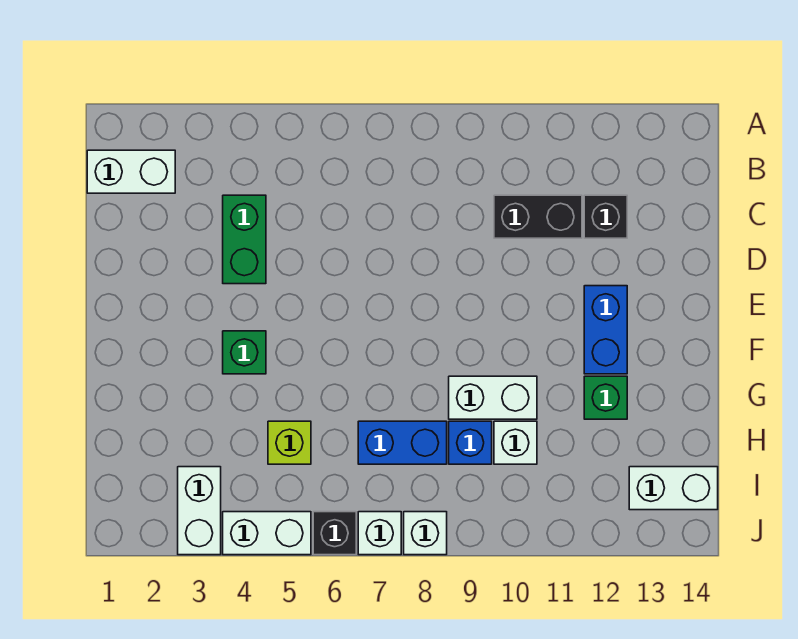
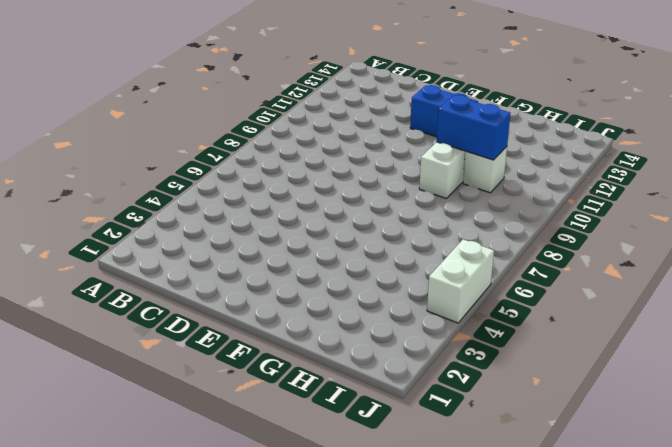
blue 1x2 brick [437,95,510,160] -> blue 1x2 brick turned to [358,421,447,464]
none -> white 1x2 brick [87,150,175,193]
none -> green 1x2 brick [223,195,266,284]
none -> black 1x2 brick [494,195,582,238]

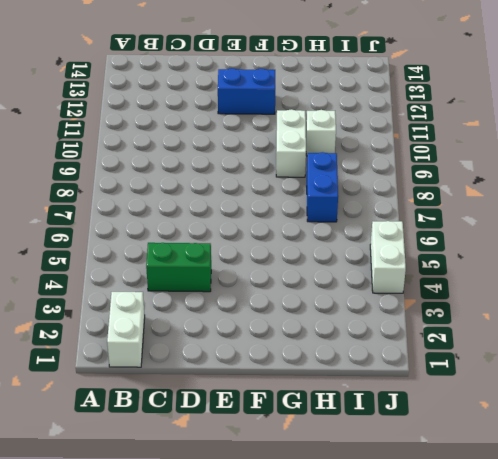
none -> black 1x2 brick [494,195,582,238]
none -> black 1x1 brick [584,195,627,238]
none -> green 1x1 brick [223,331,266,374]

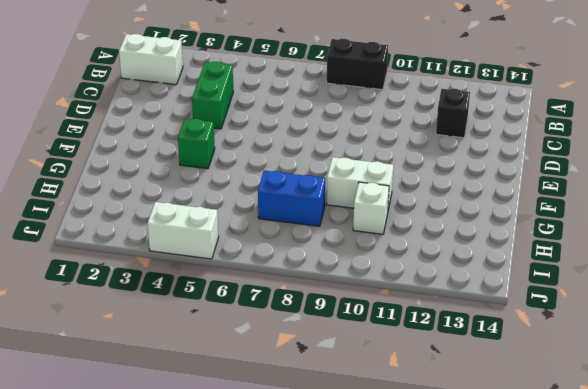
black 1x2 brick [327,39,388,90] -> black 1x2 brick moved to [494,195,582,238]
none -> blue 1x2 brick [584,286,627,374]
none -> green 1x1 brick [584,376,627,419]
none -> lime 1x1 brick [268,421,311,464]

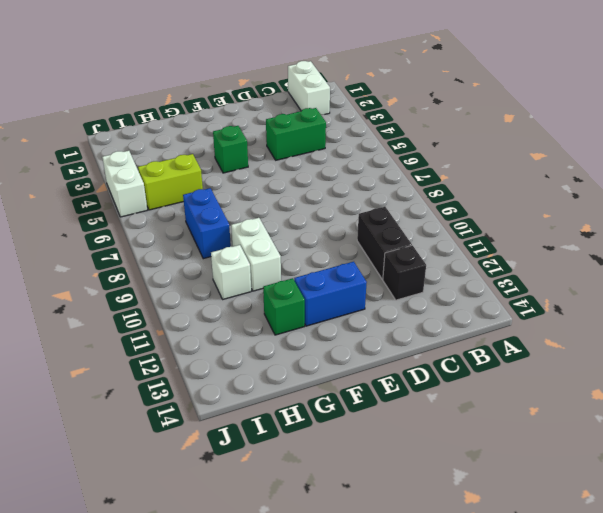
lime 1x2 brick [138,154,203,210] -> lime 1x1 brick [268,421,311,464]
none -> blue 1x1 brick [449,421,492,464]
none -> white 1x2 brick [178,467,221,555]
none -> white 1x2 brick [629,467,718,510]

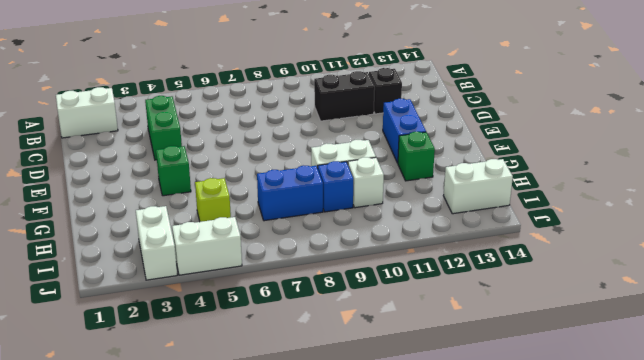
none -> black 1x1 brick [313,512,356,555]
none -> white 1x1 brick [358,512,401,555]
none -> white 1x1 brick [404,512,447,555]

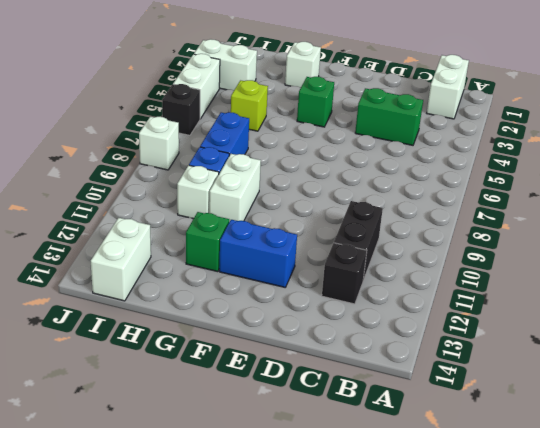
white 1x1 brick [285,42,321,88] -> white 1x1 brick moved to [358,512,401,555]

